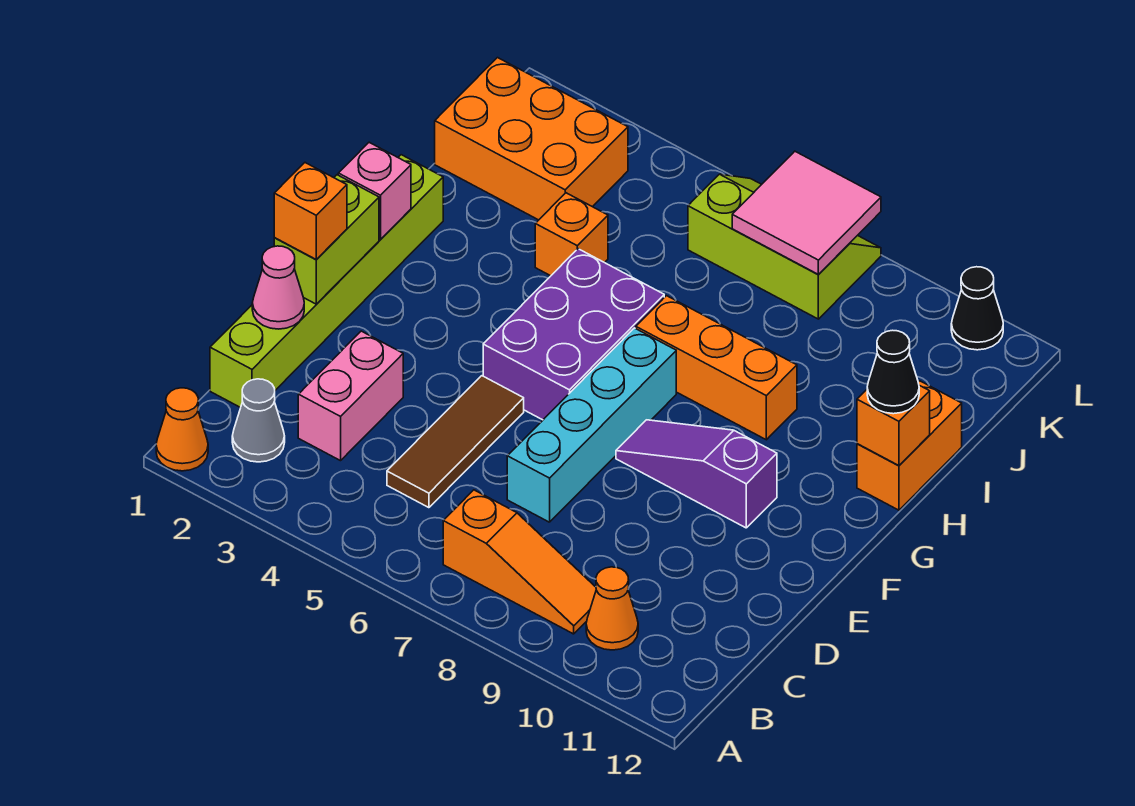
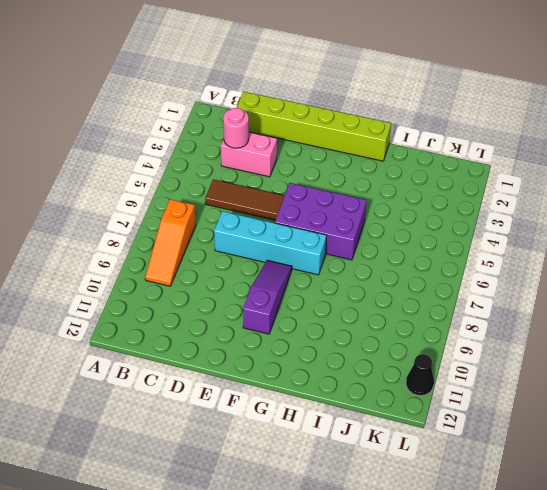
pink 1x1 round brick [223,108,249,148] -> none
none -> orange 1x1 cone [156,388,208,471]
none -> grey 1x1 cone [232,379,285,462]
none -> orange 1x1 cone [586,567,638,650]

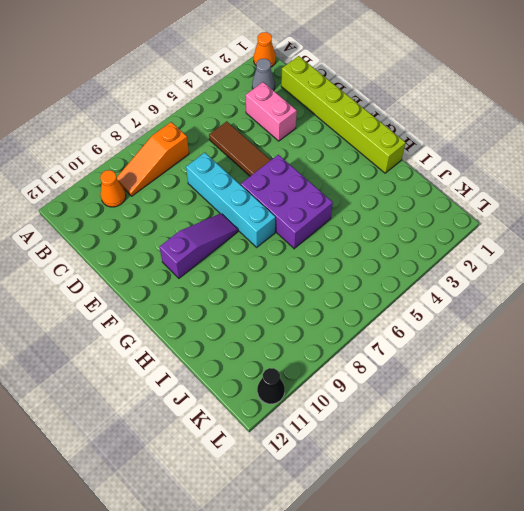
none -> orange 1x3 brick [636,296,797,440]
none -> orange 1x2 brick [857,381,962,510]
none -> orange 1x1 brick [535,193,608,276]

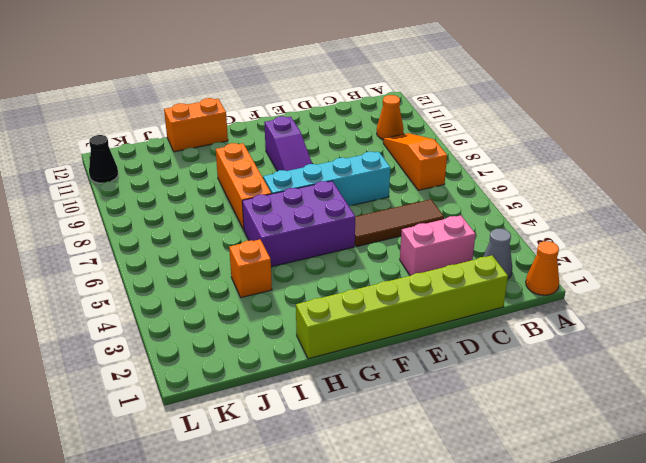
none -> orange 2x3 brick [435,58,628,220]
none -> lime 2x3 slope [688,174,881,319]
none -> pink 1x1 cone [252,246,304,329]

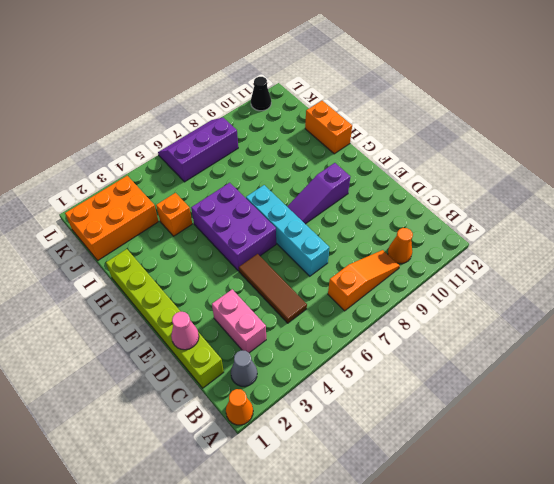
purple 2x3 slope [158,118,238,182] -> lime 2x3 slope [688,174,881,319]
none -> orange 1x3 brick [636,296,797,440]
none -> lime 1x2 brick [274,175,379,304]
none -> pink 1x1 brick [338,142,411,239]

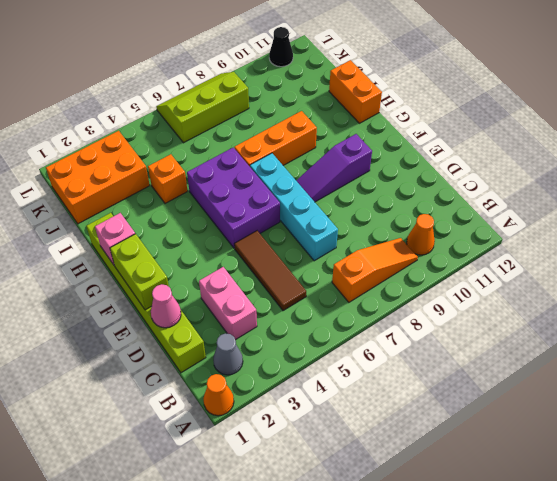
none -> orange 1x1 brick [857,385,930,466]
none -> pink 2x2 tile [732,151,881,274]
none -> orange 1x1 brick [274,163,347,260]

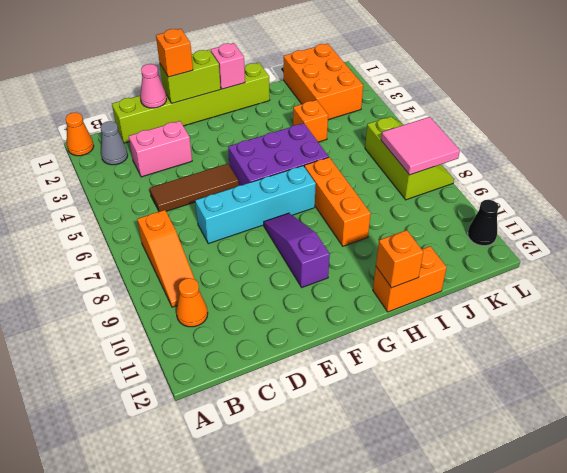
none -> black 1x1 cone [867,330,919,414]

